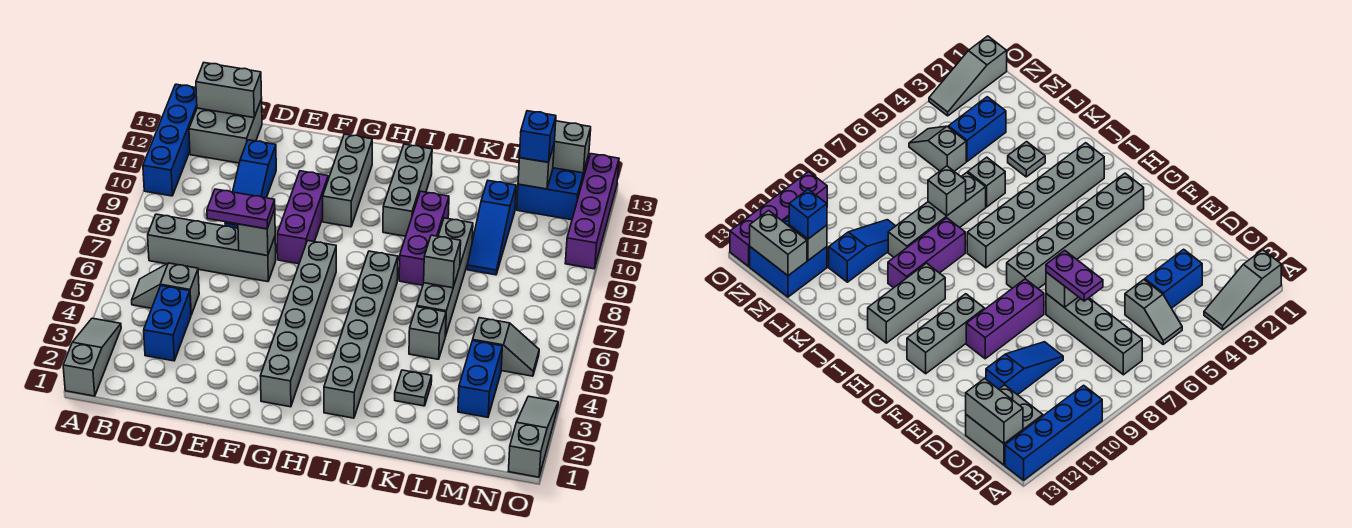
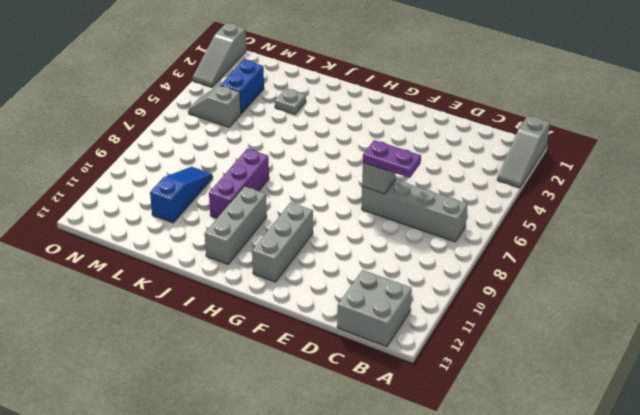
none -> blue 1x4 brick [143,84,197,196]
none -> grey 1x2 slope [132,263,199,315]
none -> blue 1x2 brick [144,286,191,361]

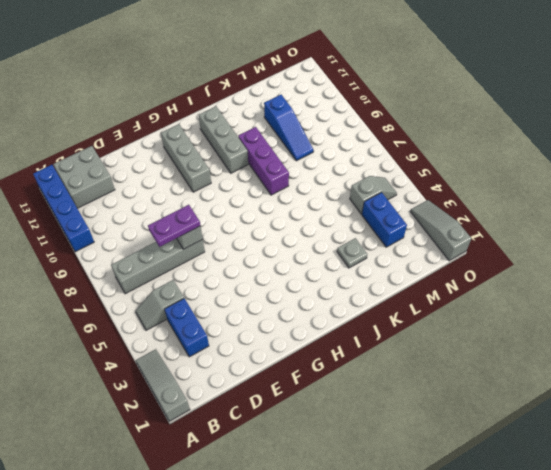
none -> blue 1x3 slope [225,140,276,228]
none -> purple 1x3 brick [277,171,328,264]
none -> grey 1x6 brick [261,241,336,407]

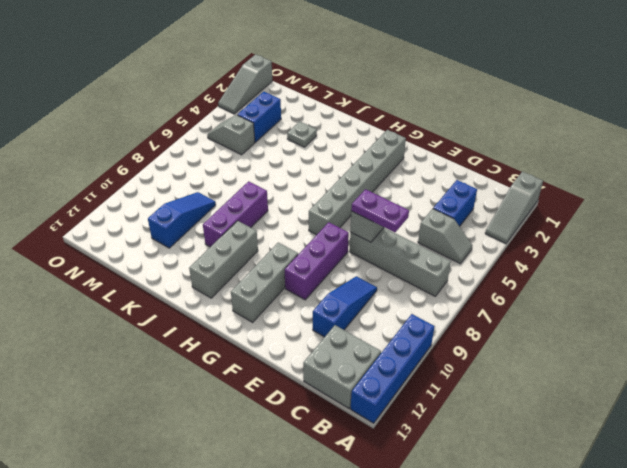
none -> grey 1x6 brick [324,251,398,418]
none -> grey 1x1 brick [409,307,446,359]
none -> grey 1x4 brick [417,218,473,336]

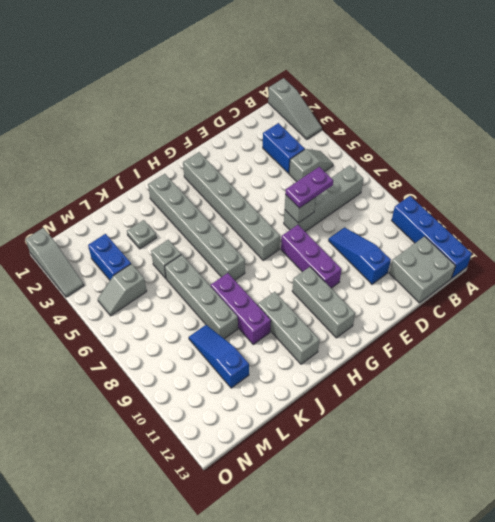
none -> blue 2x2 brick [517,155,589,220]
none -> purple 1x4 brick [565,154,619,269]
none -> grey 1x2 brick [196,63,262,118]

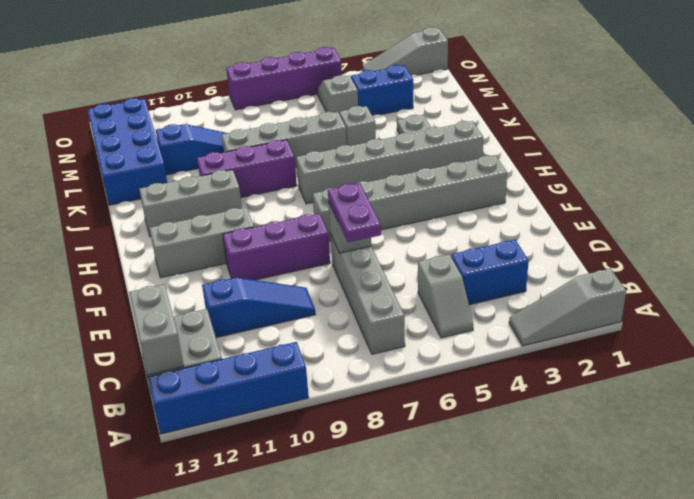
blue 2x4 brick [88,98,167,205] -> blue 2x2 brick [517,155,589,220]
purple 1x4 brick [226,47,342,110] -> purple 1x4 brick moved to [565,154,619,269]
none -> grey 1x1 brick [424,235,461,288]
none -> grey 1x1 brick [518,146,554,189]
none -> grey 1x2 brick [553,121,591,173]

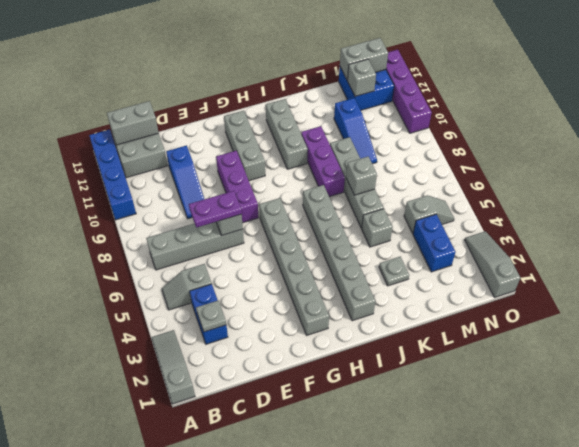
grey 1x1 plate [196,300,226,332] -> none
none -> blue 1x1 brick [519,111,556,162]

